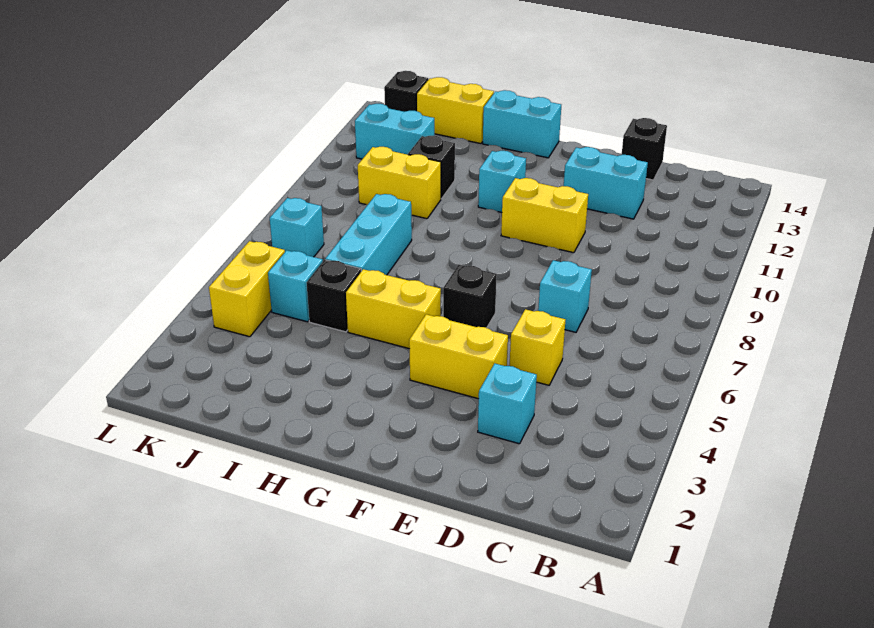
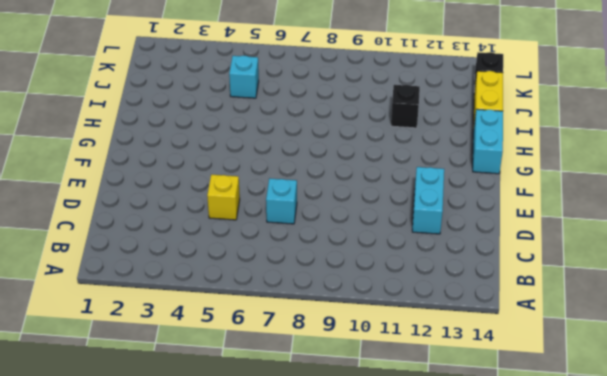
none -> cyan 1x1 brick [478,364,537,444]
none -> black 1x1 brick [622,118,667,180]
none -> yellow 1x2 brick [409,314,508,399]

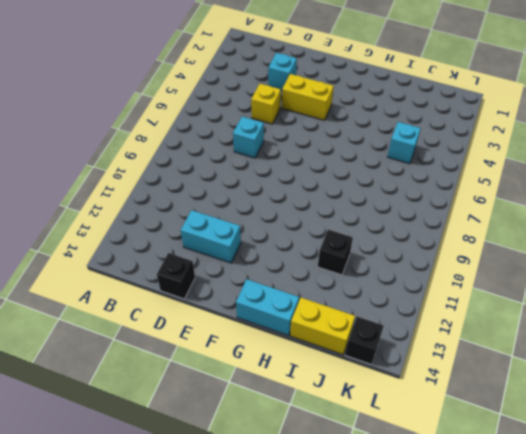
none -> yellow 1x2 brick [501,178,588,253]
none -> black 1x1 brick [443,265,497,328]
none -> yellow 1x2 brick [346,269,441,349]

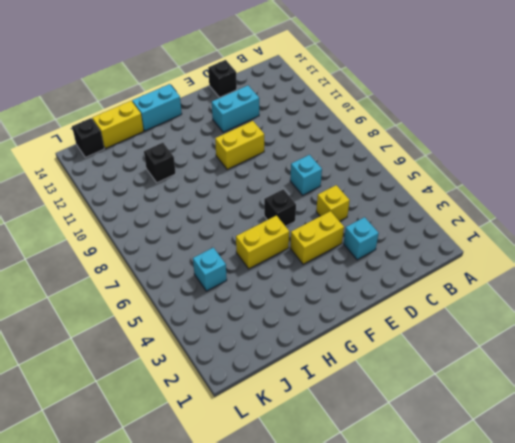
none -> cyan 1x1 brick [478,151,526,212]
none -> black 1x1 brick [307,260,361,332]
none -> cyan 1x3 brick [325,194,412,275]

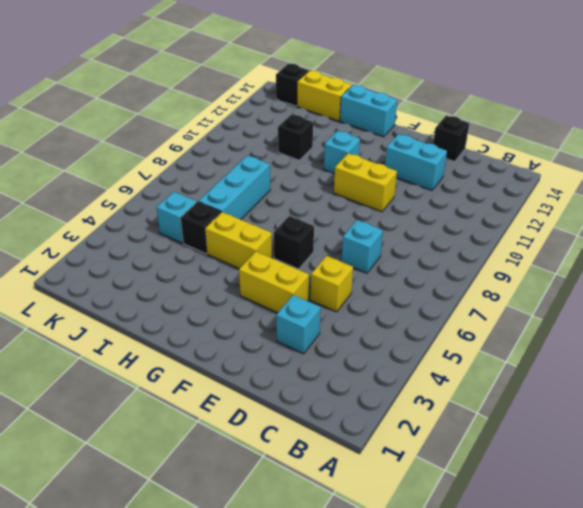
none -> yellow 1x2 brick [358,147,441,219]
none -> cyan 1x2 brick [355,104,434,159]
none -> yellow 1x2 brick [209,241,285,337]

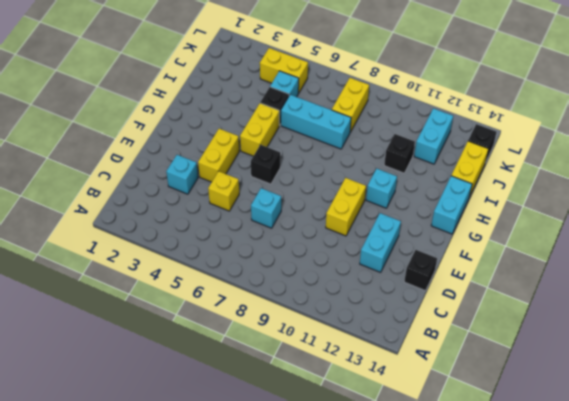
yellow 1x2 brick [332,78,369,132] -> yellow 1x2 brick moved to [358,147,441,219]
none -> cyan 1x1 brick [270,198,324,257]

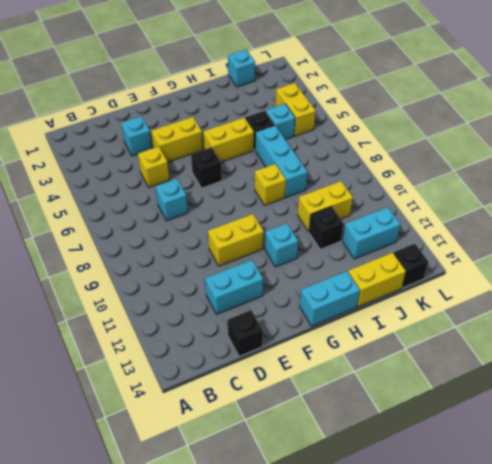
yellow 1x1 brick [255,164,286,205] -> none
cyan 1x1 brick [228,50,255,87] -> cyan 1x1 brick moved to [270,198,324,257]

